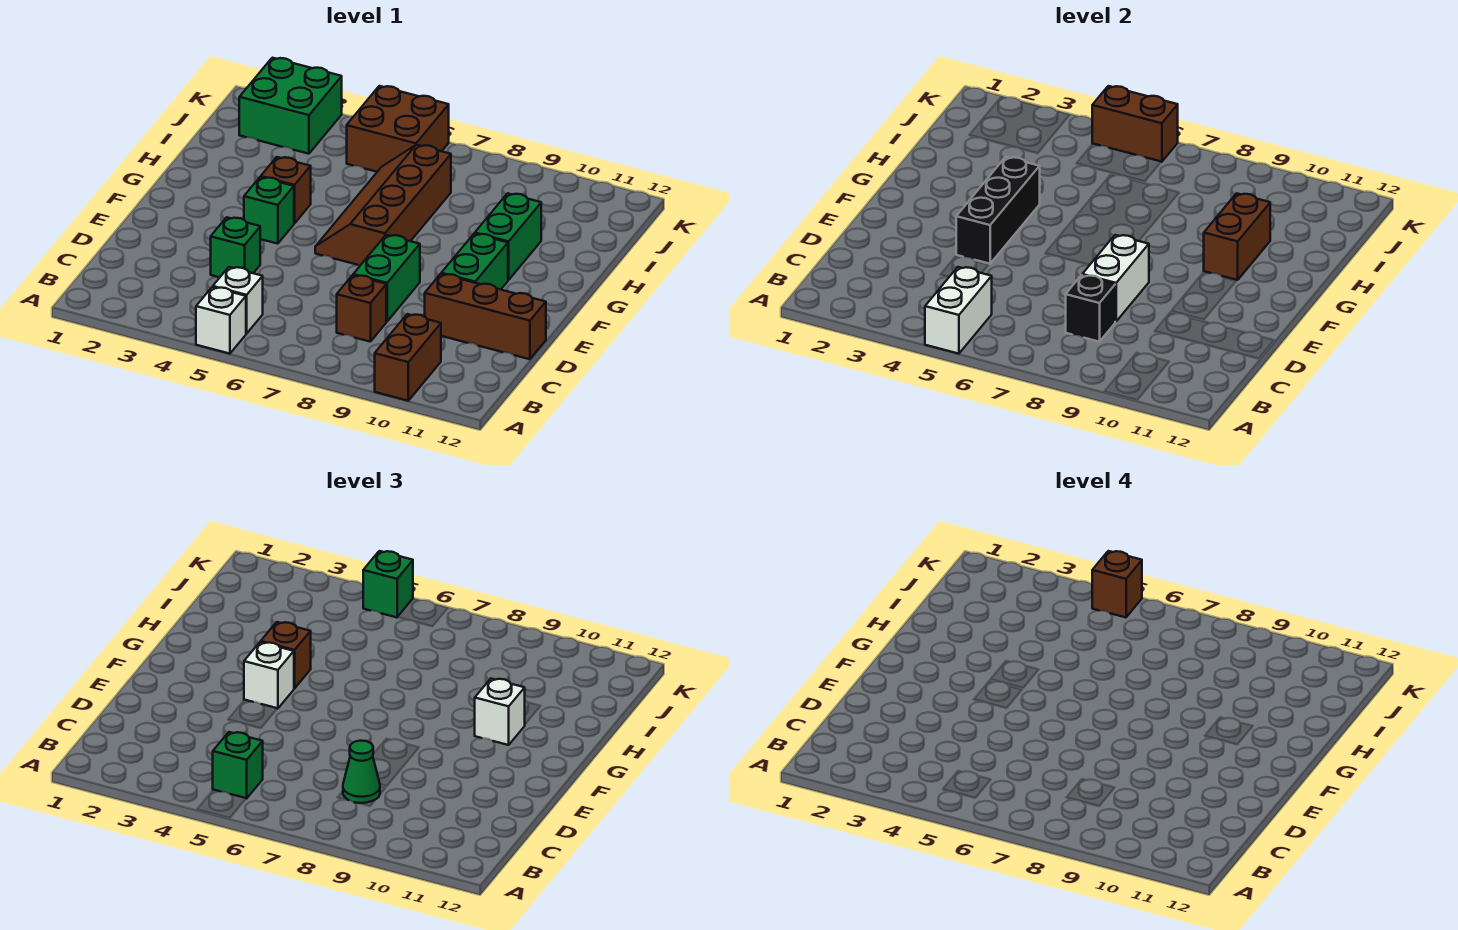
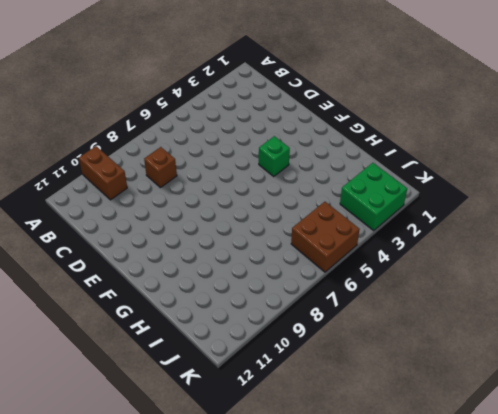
none -> white 1x1 brick [196,287,246,354]
none -> white 1x1 brick [213,267,263,333]
none -> green 1x1 brick [211,217,260,277]

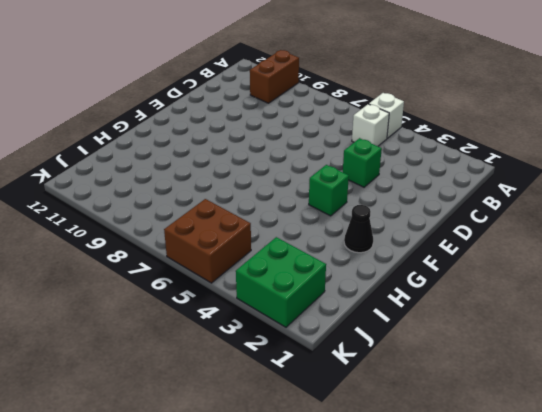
black 1x1 cone [344,205,373,253] -> none
none -> brown 1x1 brick [337,275,386,342]
none -> green 1x2 brick [353,235,420,321]
none -> brown 1x3 brick [425,274,546,359]

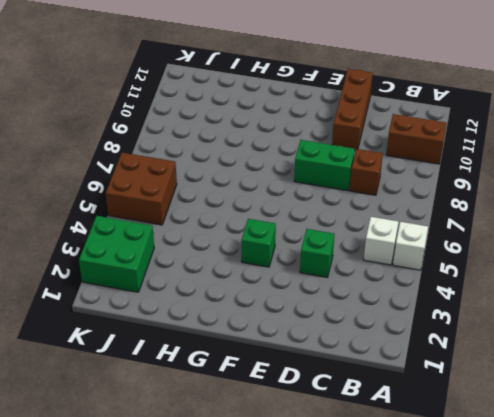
none -> green 1x2 brick [441,234,508,290]
none -> brown 2x4 slope [315,145,451,265]
none -> brown 1x1 brick [261,157,311,224]

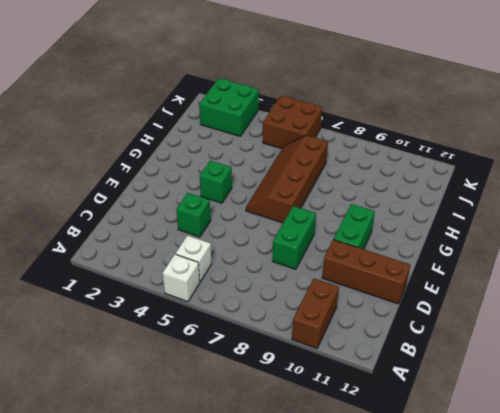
none -> brown 1x1 brick [337,275,386,342]
none -> brown 1x1 brick [261,157,311,224]
none -> green 1x2 brick [475,193,541,280]

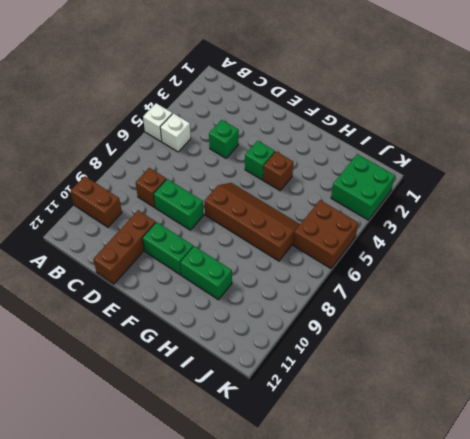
none -> white 1x2 brick [925,267,992,354]
none -> black 1x1 brick [1066,275,1115,342]
none -> white 1x2 brick [1082,235,1149,321]

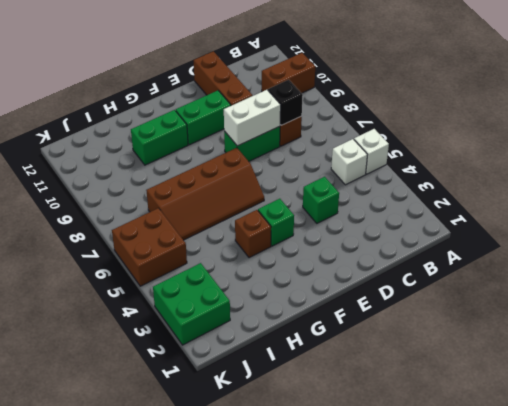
none -> white 1x2 brick [925,267,992,354]
none -> black 1x3 brick [956,157,1040,264]
none -> brown 1x2 brick [1204,193,1270,280]

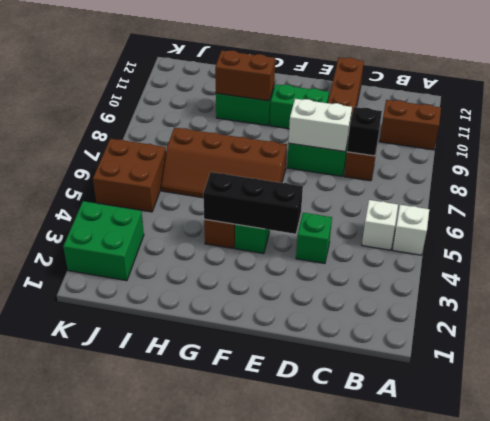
none -> white 1x2 brick [925,267,992,354]
none -> brown 1x2 brick [1092,86,1178,162]
none -> green 1x1 brick [213,732,263,799]

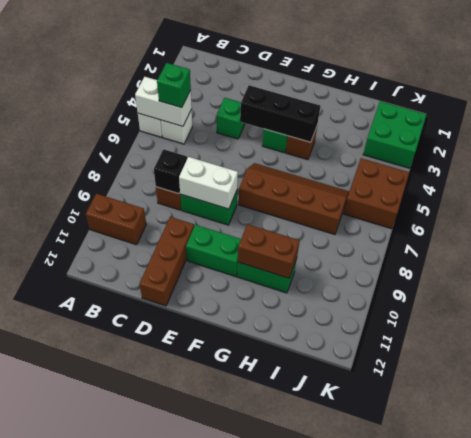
none -> brown 1x2 brick [1092,86,1178,162]
none -> green 1x1 cone [343,741,380,803]
none -> white 1x1 brick [244,642,294,709]

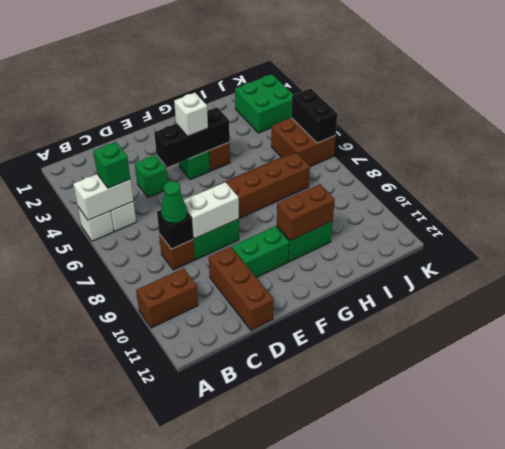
black 1x2 brick [291,88,338,143] -> brown 1x2 brick [1092,86,1178,162]
none -> brown 1x1 brick [261,622,311,689]
none -> white 1x1 brick [475,679,525,745]
none -> green 1x1 brick [363,551,413,617]

